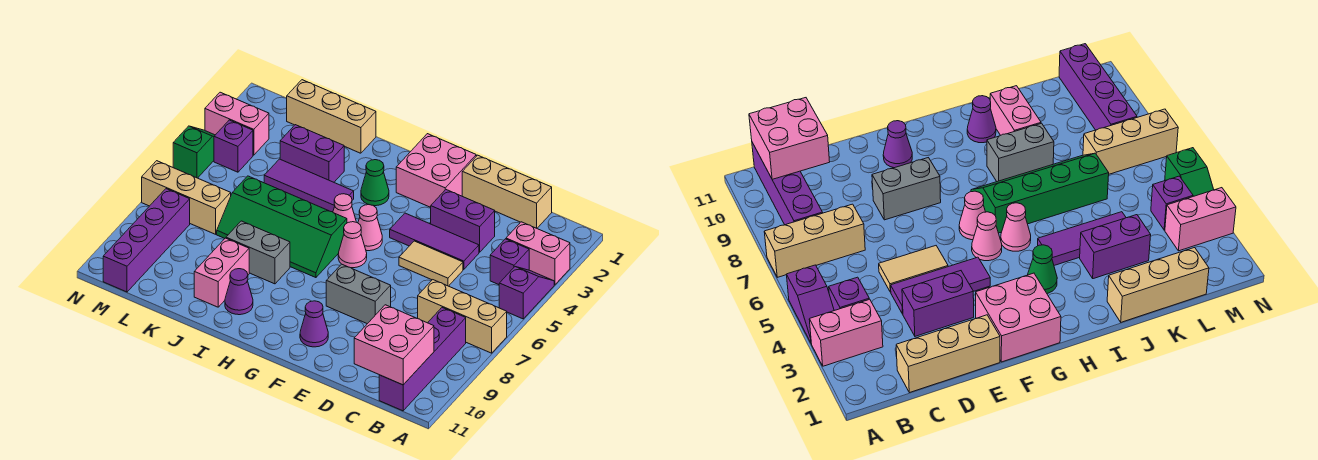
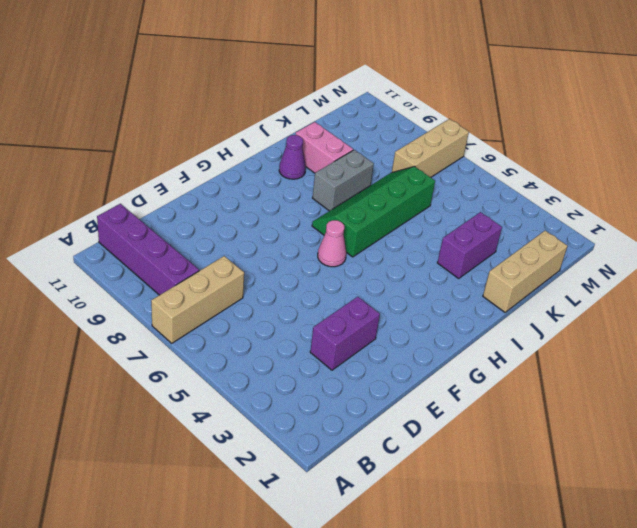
none -> pink 1x2 brick [506,222,570,285]
none -> purple 1x2 slope [499,267,554,319]
none -> purple 1x1 brick [490,239,529,285]

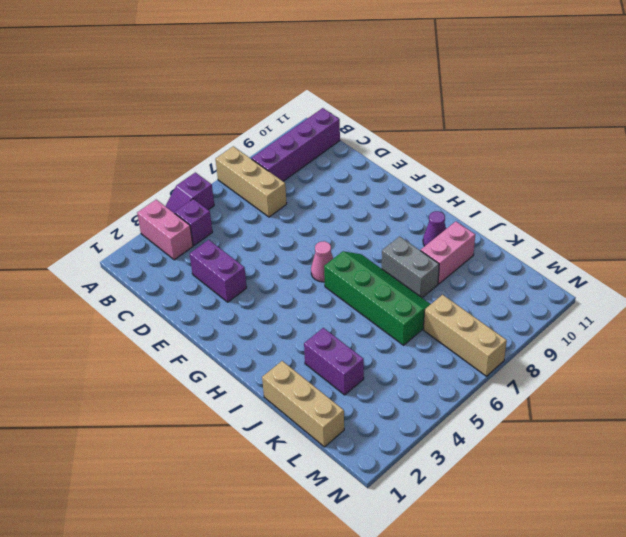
none -> tan 1x3 brick [462,155,552,228]
none -> purple 1x3 tile [390,213,479,269]
none -> tan 1x2 tile [399,241,463,286]

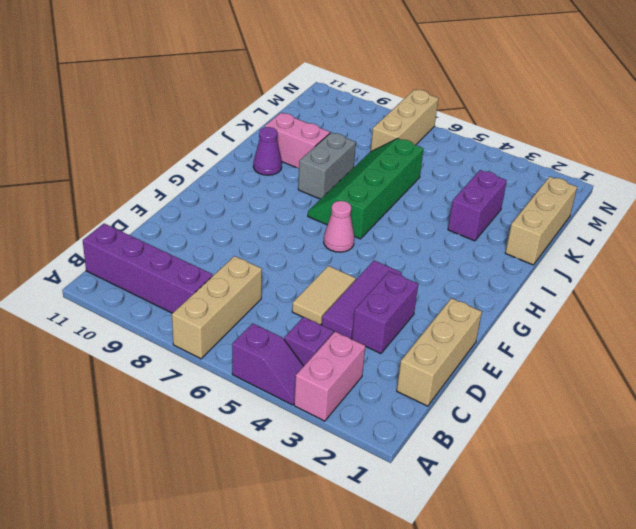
none -> grey 1x2 brick [326,264,391,324]
none -> pink 2x2 brick [396,134,476,207]
none -> purple 1x1 cone [300,301,328,347]

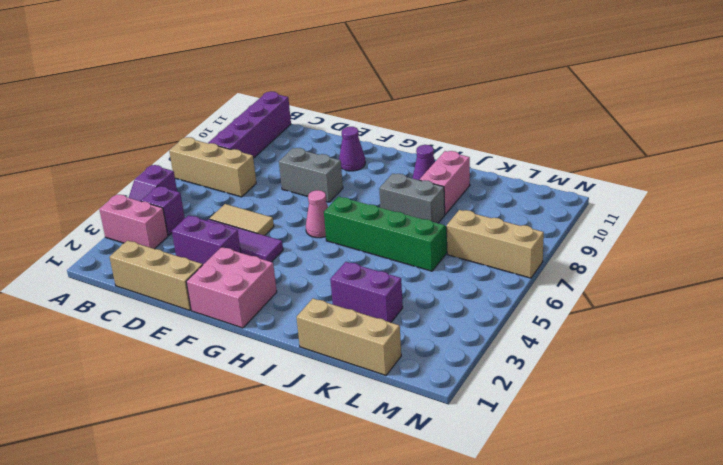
none -> pink 1x1 cone [358,205,382,251]
none -> green 1x1 cone [361,160,389,206]
none -> pink 1x1 cone [333,194,356,223]

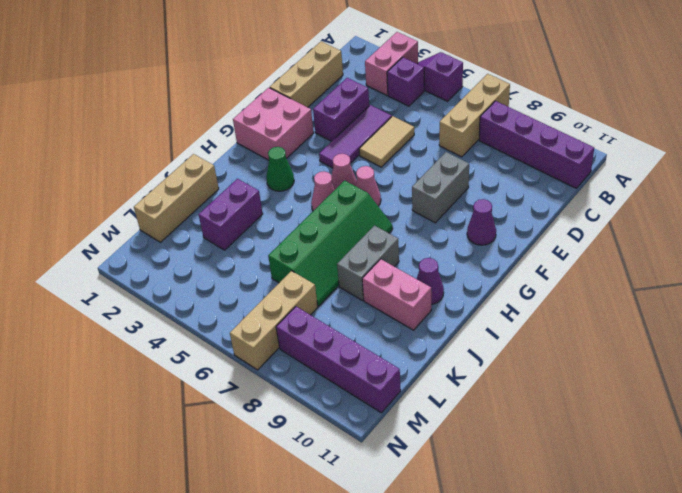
none -> purple 1x3 tile [264,159,354,212]
none -> pink 1x2 brick [205,92,269,155]
none -> purple 1x1 brick [214,120,253,172]

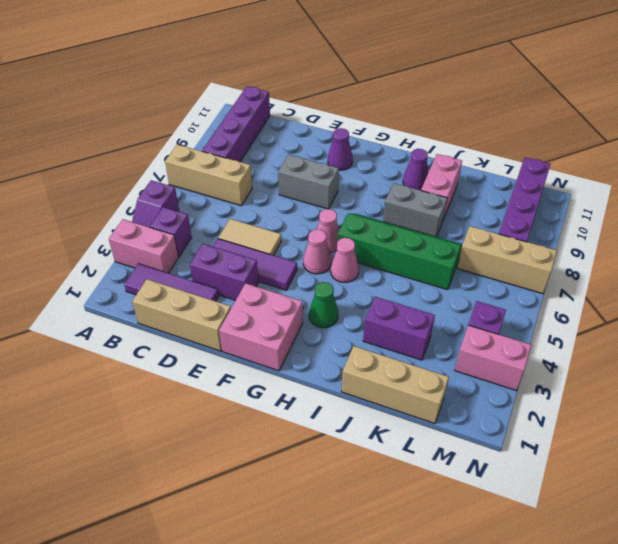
purple 1x3 tile [124,264,219,301] -> purple 1x3 tile moved to [264,159,354,212]
none -> green 1x2 slope [173,126,215,178]
none -> pink 2x2 brick [354,305,434,385]

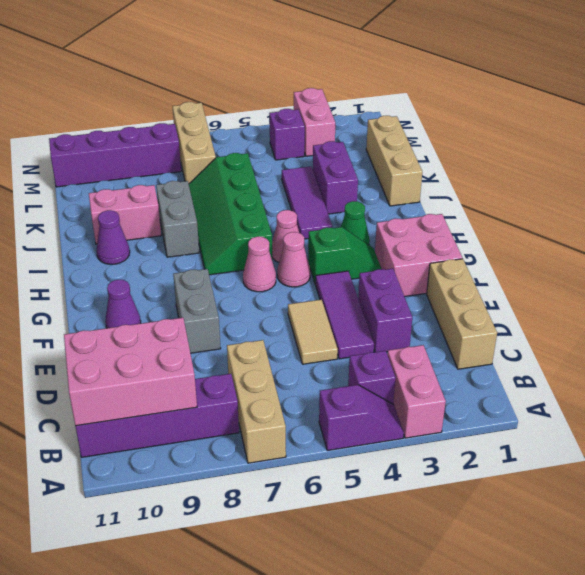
pink 2x3 brick [64,318,197,426] -> pink 2x2 brick [354,305,434,385]
green 1x2 slope [308,227,381,284] -> green 1x2 slope moved to [173,126,215,178]

